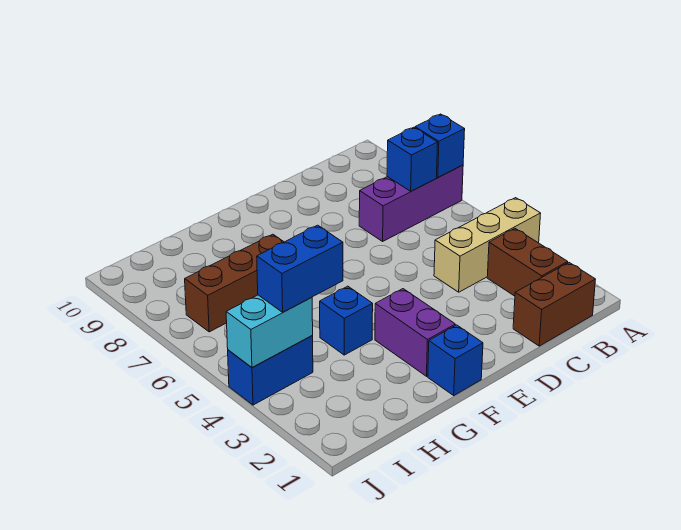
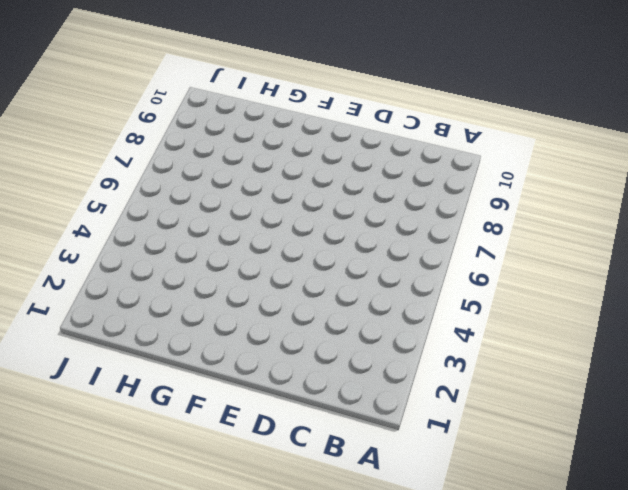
none -> tan 1x3 brick [434,198,541,292]
none -> purple 1x3 brick [359,165,463,241]
none -> brown 1x2 brick [513,263,595,346]

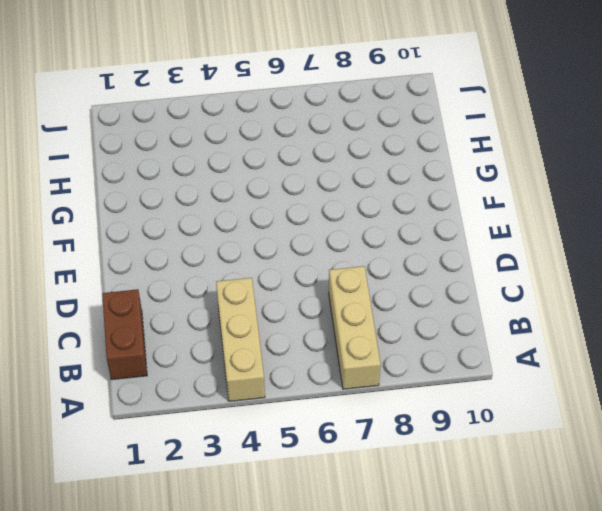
tan 1x3 brick [329,266,381,389] -> purple 1x3 brick [359,165,463,241]
none -> brown 1x2 brick [487,228,568,296]
none -> blue 1x1 brick [428,325,483,395]
none -> purple 1x2 brick [375,289,455,376]

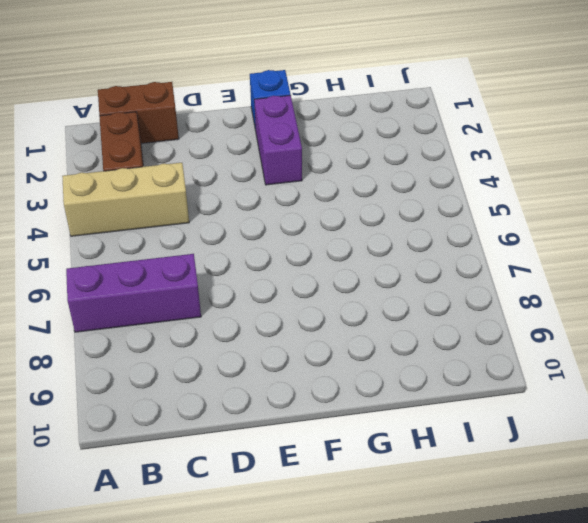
none -> blue 1x1 brick [320,286,373,355]
none -> brown 1x3 brick [185,234,284,332]
none -> blue 1x2 brick [228,336,313,405]

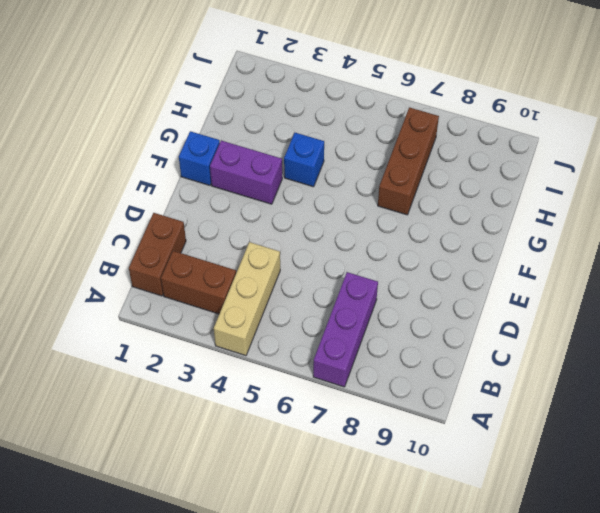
none -> blue 1x2 brick [228,336,313,405]
none -> blue 1x1 brick [415,114,465,177]
none -> blue 1x1 brick [387,127,438,191]

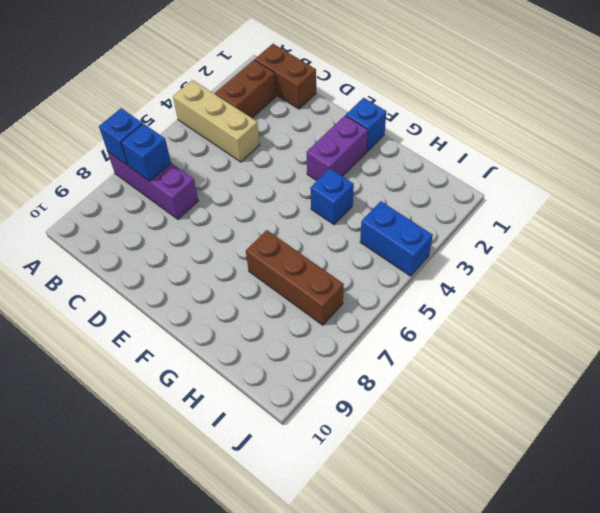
none -> cyan 1x2 brick [226,295,313,367]
none -> blue 1x2 brick [257,225,343,312]

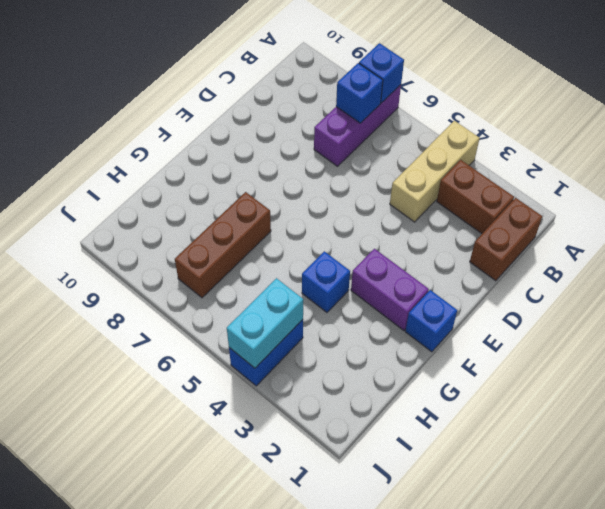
none -> blue 1x2 brick [257,225,343,312]

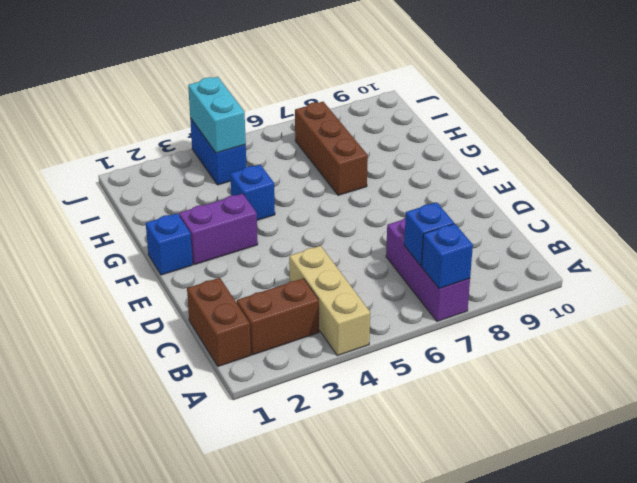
none -> blue 1x2 brick [257,225,343,312]

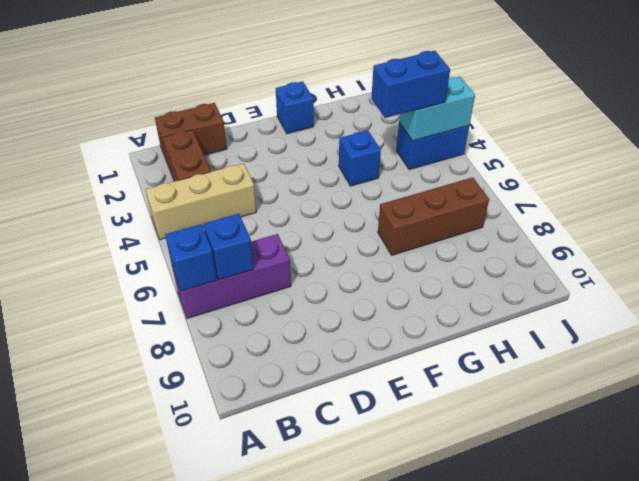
none -> purple 1x2 brick [375,289,455,376]

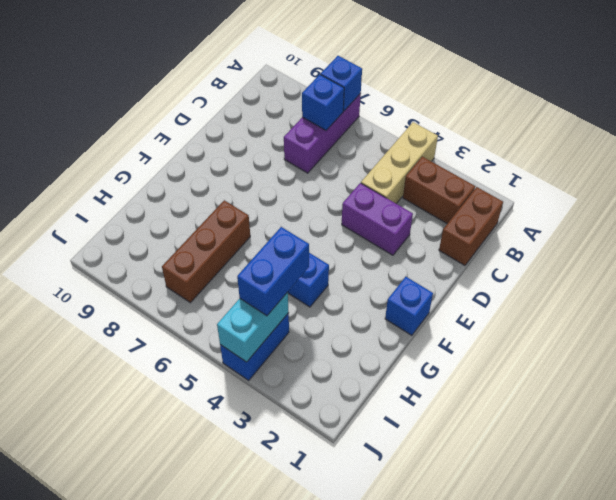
purple 1x2 brick [342,183,413,255] -> purple 1x2 brick moved to [375,289,455,376]

